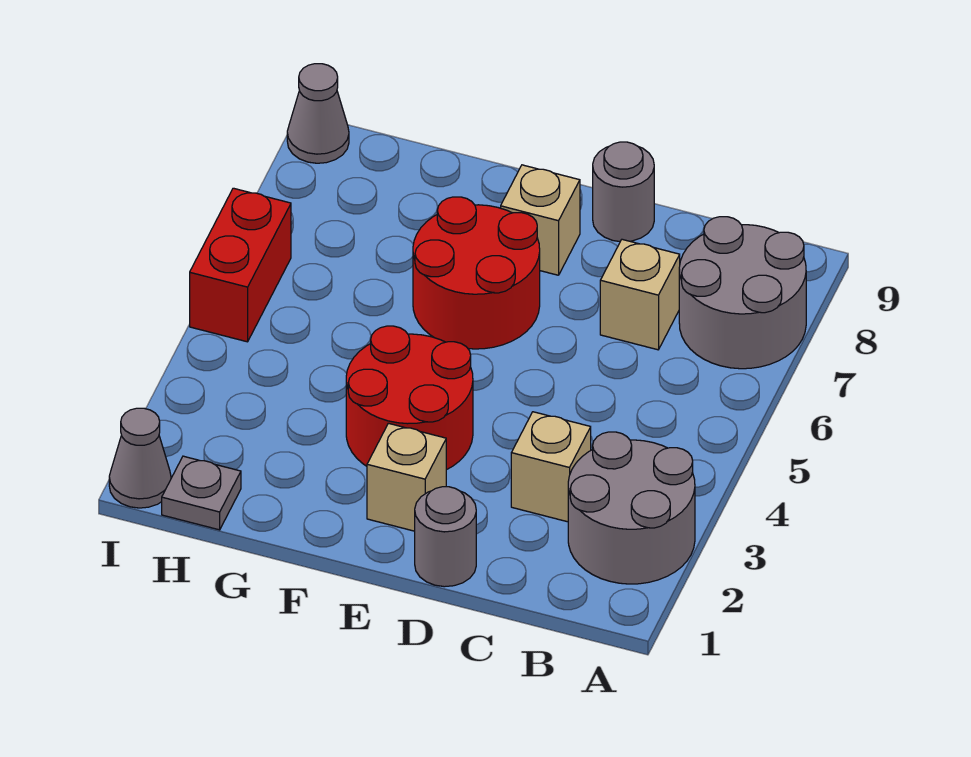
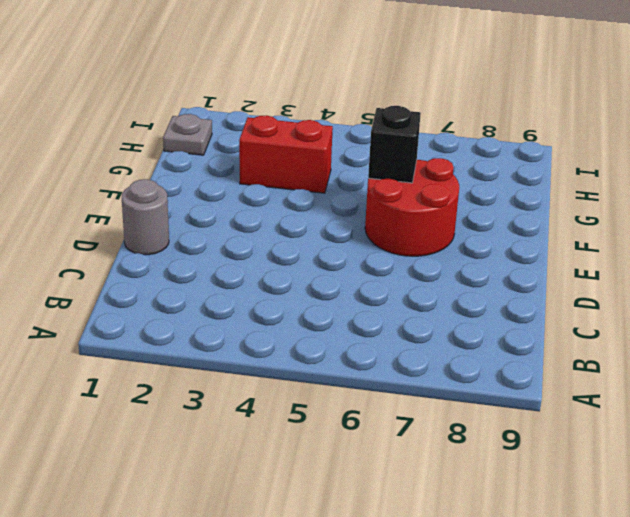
black 1x1 brick [368,106,421,183] -> none
red 1x2 brick [239,115,333,193] -> red 1x2 brick moved to [190,188,291,342]
none -> grey 2x2 round brick [568,432,695,584]
none -> grey 2x2 round brick [679,217,806,369]
none -> tan 1x1 brick [511,412,591,522]

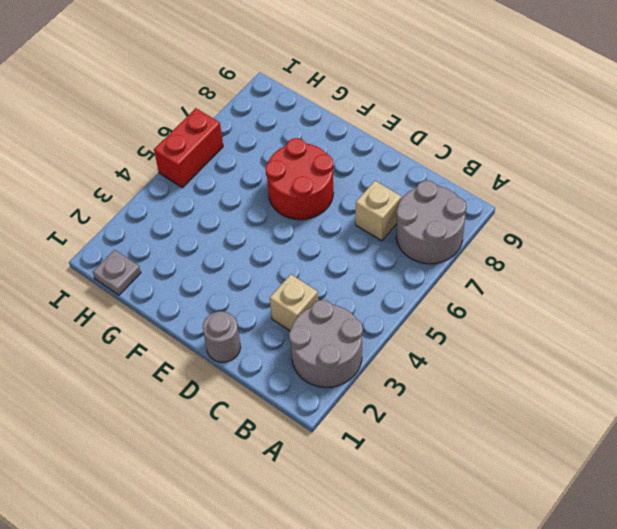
none -> grey 1x1 round brick [593,142,654,241]
none -> tan 1x1 brick [367,423,446,531]
none -> red 2x2 round brick [346,326,473,470]

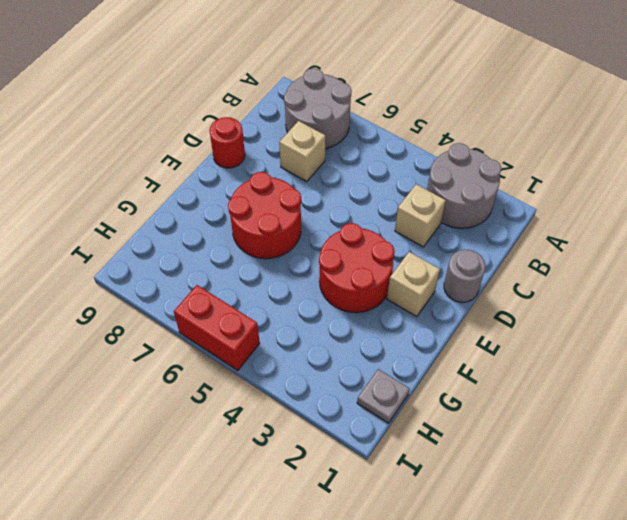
red 1x1 round brick [209,117,245,168] -> grey 1x1 round brick [593,142,654,241]
none -> tan 1x1 brick [501,165,580,275]
none -> grey 1x1 cone [109,408,171,508]
none -> grey 1x1 cone [287,64,349,163]

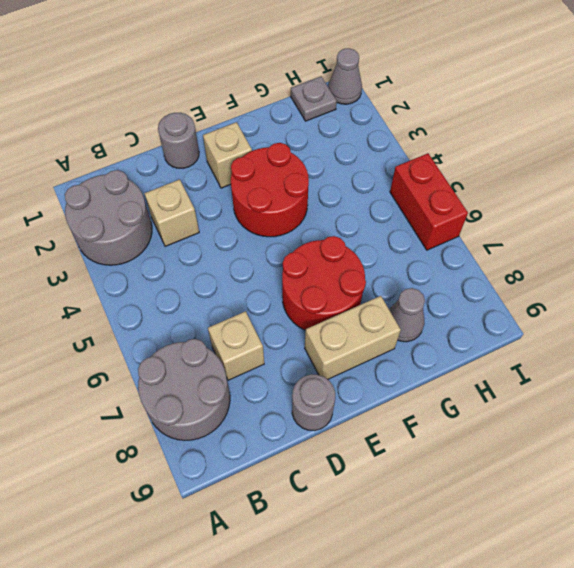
tan 1x2 brick [305,296,401,379] -> tan 1x1 brick [501,165,580,275]
grey 1x1 cone [389,288,425,342] -> grey 1x1 cone moved to [287,64,349,163]

